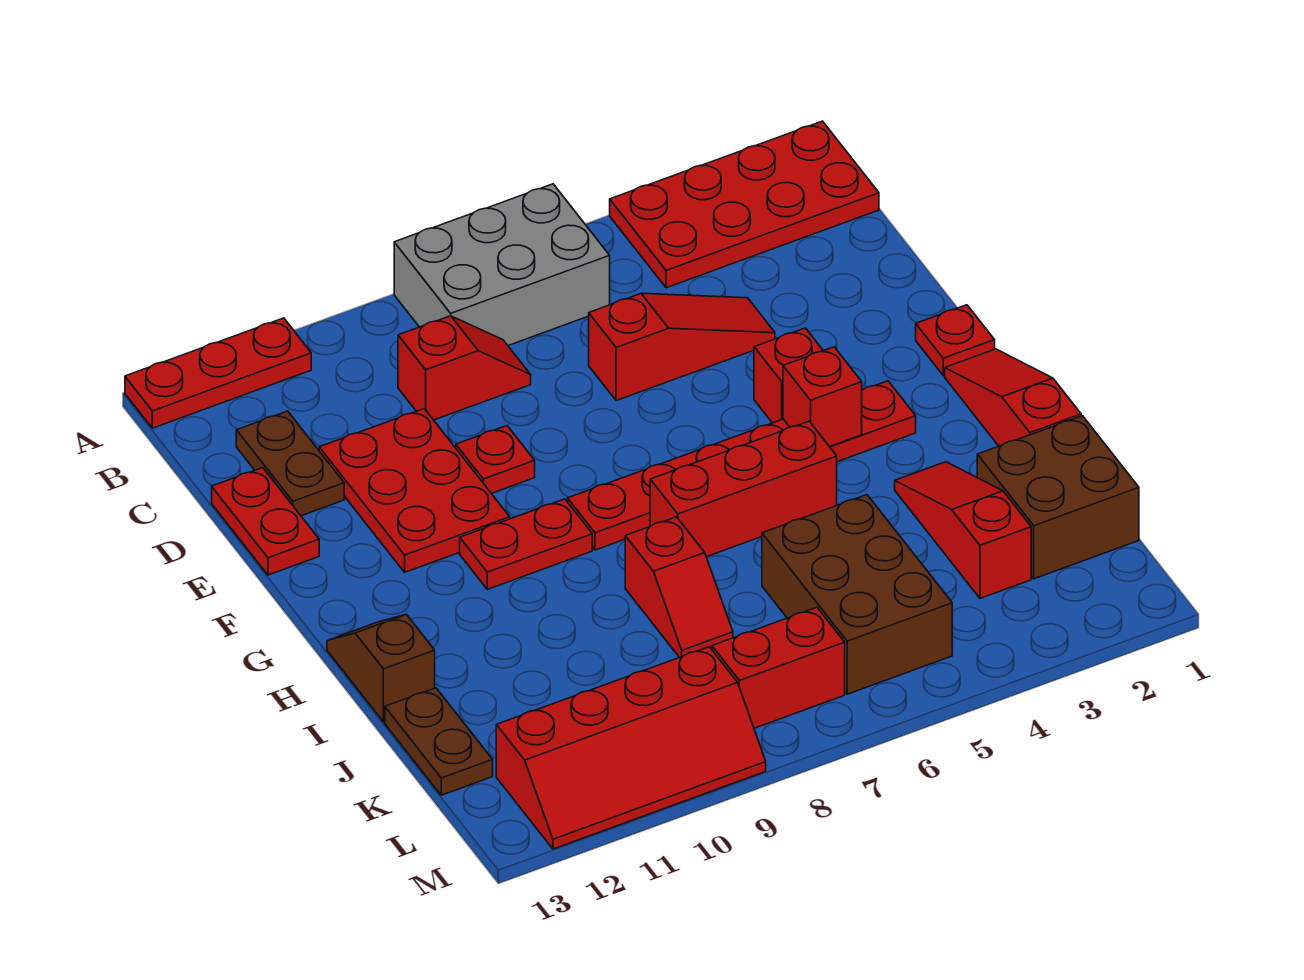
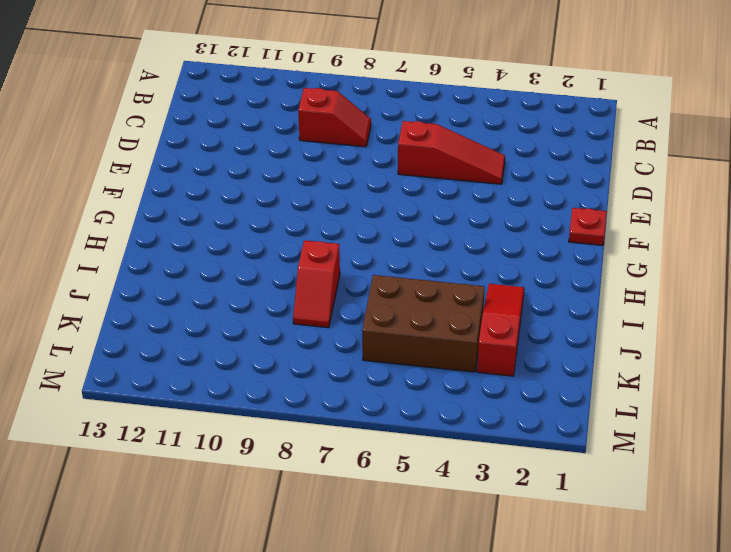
brown 2x3 brick [362,275,485,372] -> brown 2x3 brick turned to [762,495,952,694]
none -> red 2x4 plate [610,121,879,288]
none -> grey 2x3 brick [394,184,610,346]
none -> red 1x3 plate [125,318,311,428]

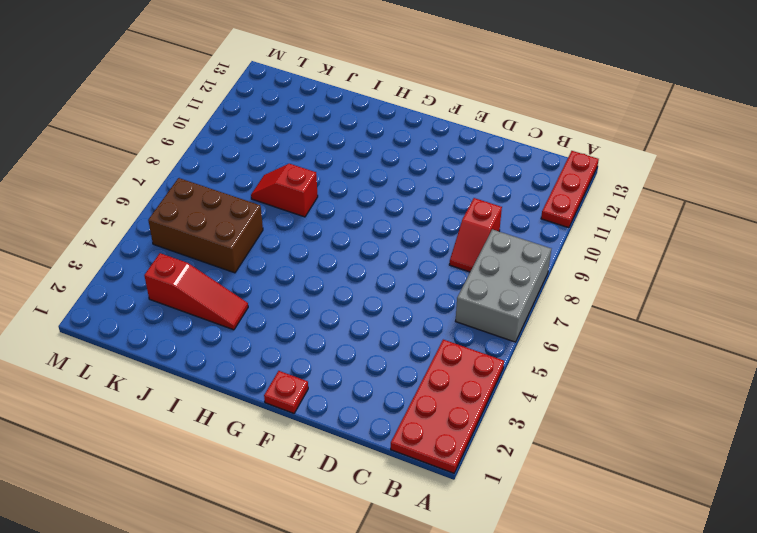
none -> brown 1x2 plate [236,411,344,516]
none -> red 1x3 slope [589,293,775,401]
none -> red 2x3 plate [319,409,510,572]

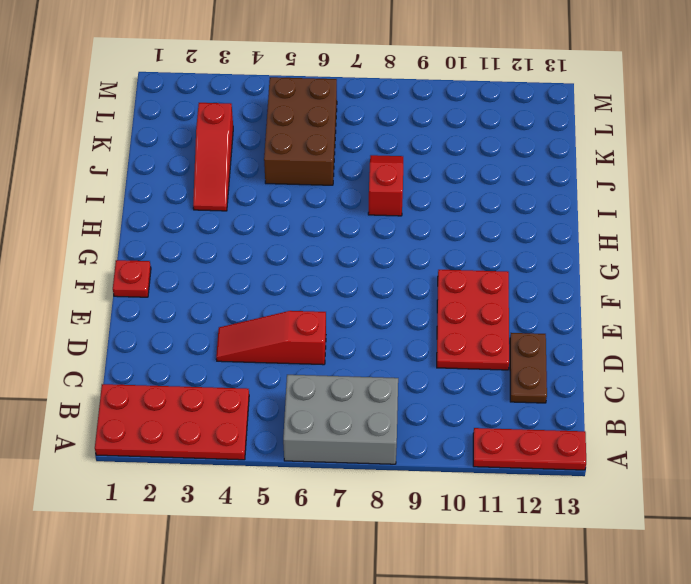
none -> red 1x2 slope [398,316,531,420]
none -> red 1x2 plate [212,468,319,575]
none -> red 1x1 plate [456,426,535,494]

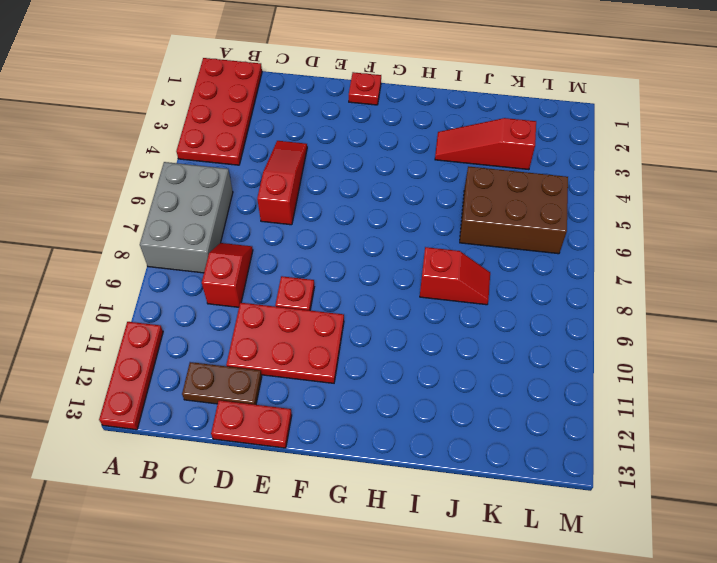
none -> red 1x1 brick [754,328,823,423]
none -> red 1x3 slope [945,349,1081,446]
none -> red 1x6 plate [568,381,916,550]

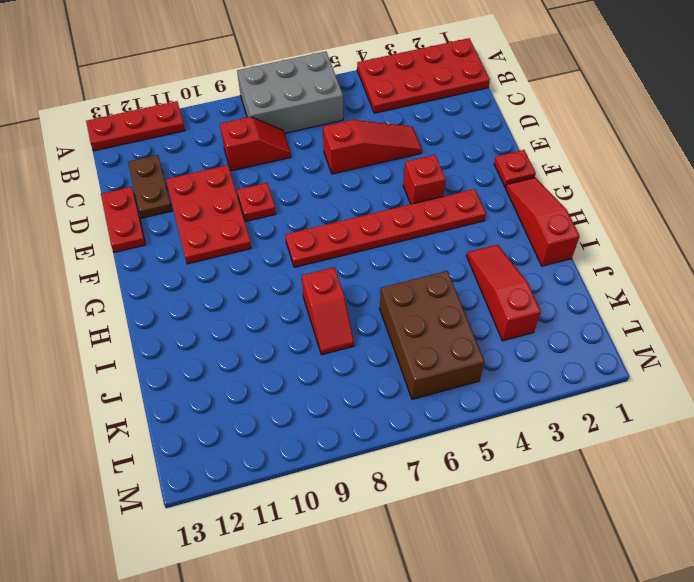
none -> red 1x2 plate [460,499,592,589]
none -> red 1x3 brick [650,421,837,557]
none -> brown 1x2 slope [327,614,435,722]

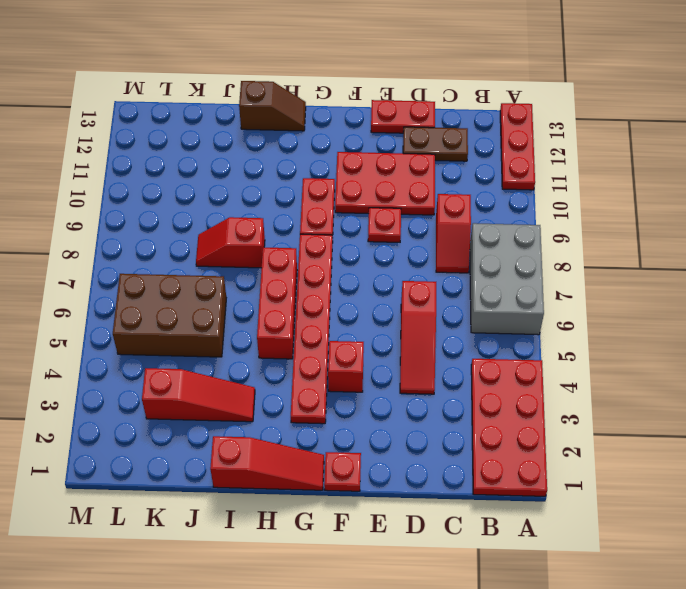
none -> brown 2x2 brick [977,416,1139,579]
none -> brown 1x2 plate [385,688,493,795]
none -> red 1x2 brick [712,607,845,728]

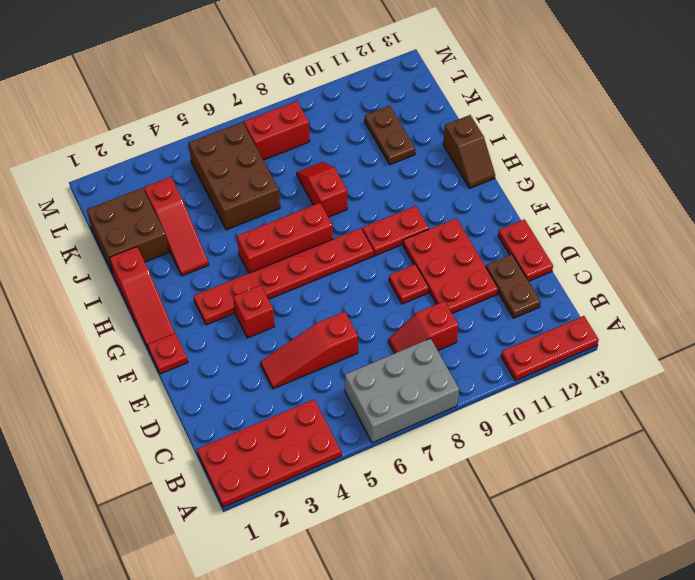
brown 1x2 plate [365,106,415,165] -> brown 1x2 plate moved to [385,688,493,795]
none -> red 2x4 slope [496,647,766,849]
none -> red 1x1 brick [783,347,862,447]

